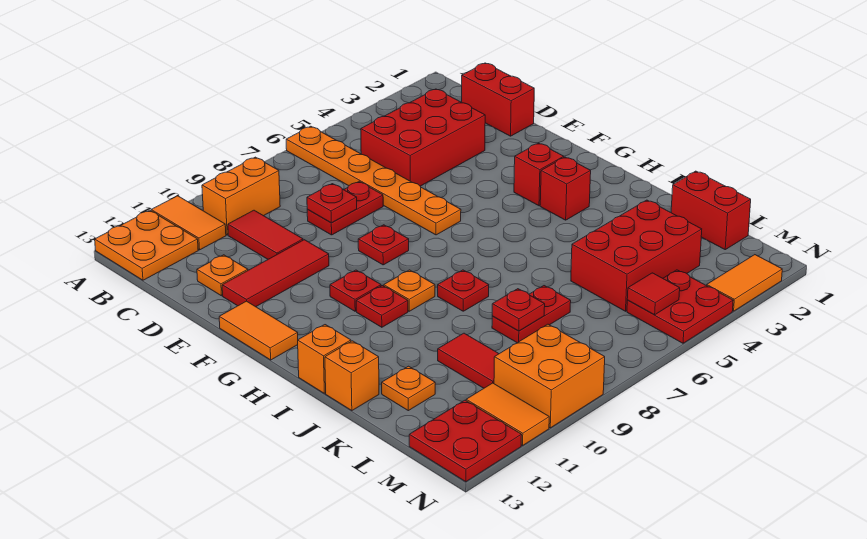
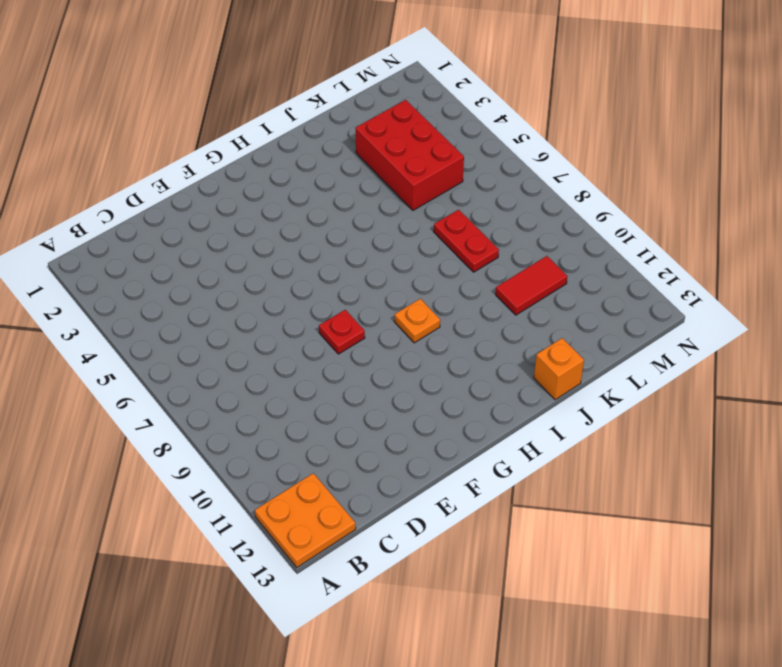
none -> orange 1x6 plate [286,126,461,235]
none -> orange 1x2 tile [151,196,226,250]
none -> orange 1x2 brick [202,157,280,235]
none -> red 1x2 brick [462,63,534,136]

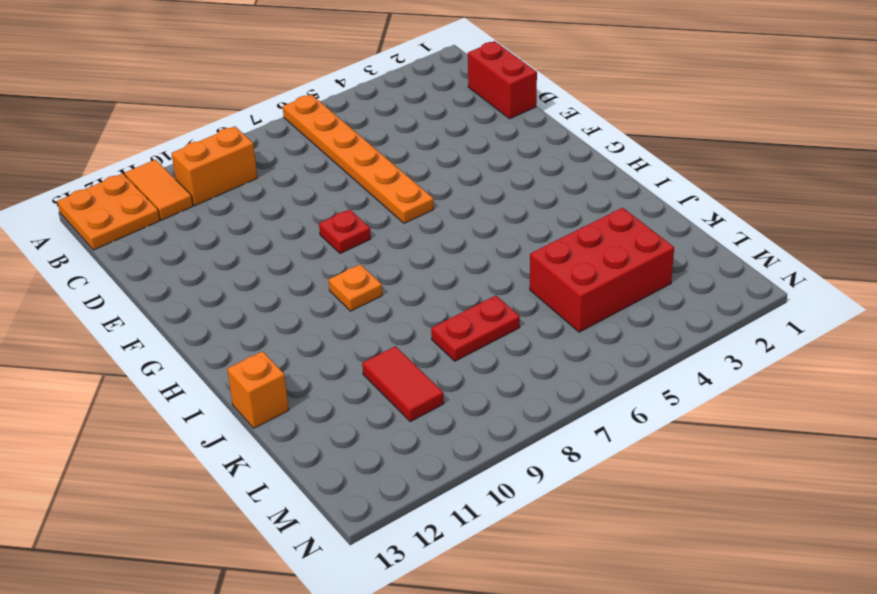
none -> red 2x3 brick [361,89,485,186]
none -> red 1x2 tile [228,210,303,259]
none -> red 1x2 plate [307,182,383,235]
none -> orange 1x1 plate [197,255,248,296]

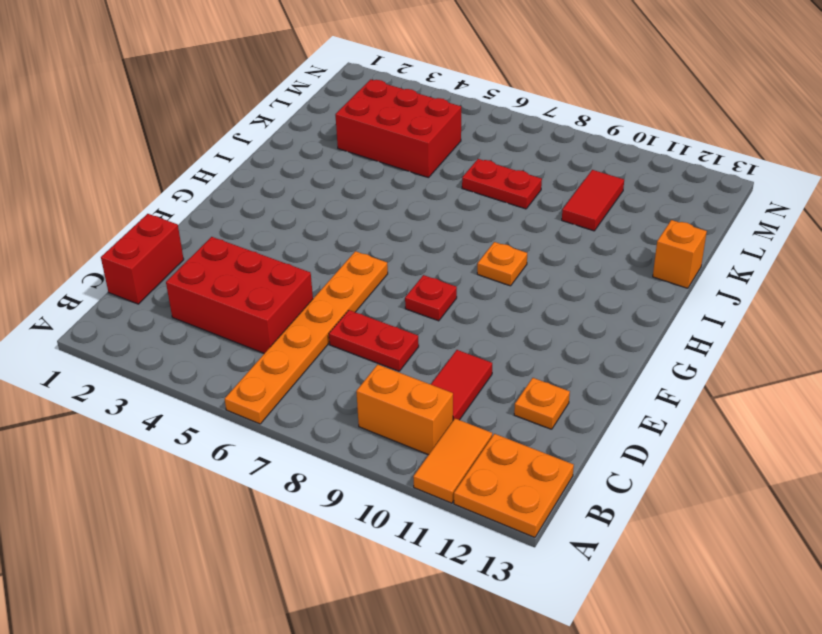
none -> red 1x3 tile [222,240,329,307]
none -> orange 1x2 tile [219,301,298,360]
none -> red 1x1 brick [514,143,564,206]
none -> red 1x1 plate [330,270,381,311]

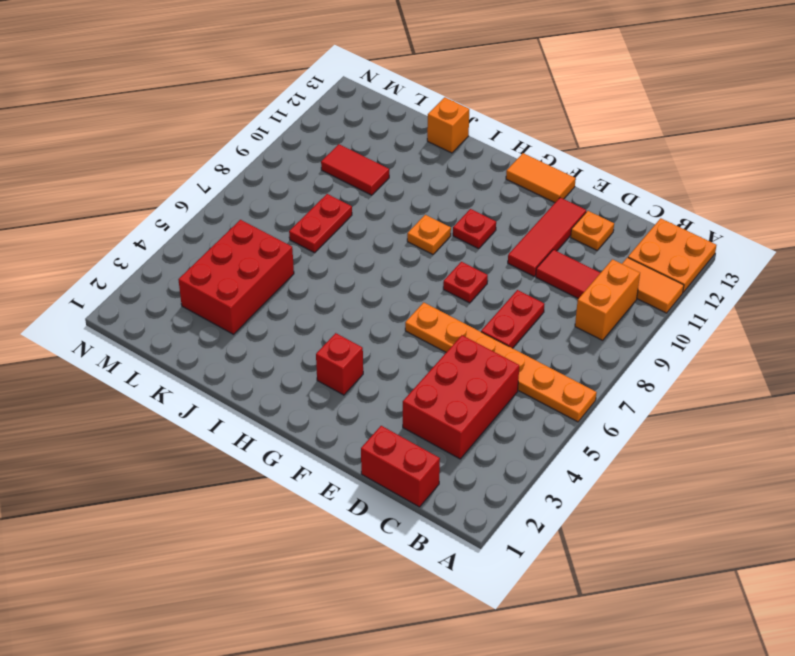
none -> red 1x1 brick [540,157,591,220]
none -> red 1x1 plate [356,286,408,327]
none -> red 1x1 plate [438,270,489,311]
none -> orange 1x1 brick [298,325,351,393]

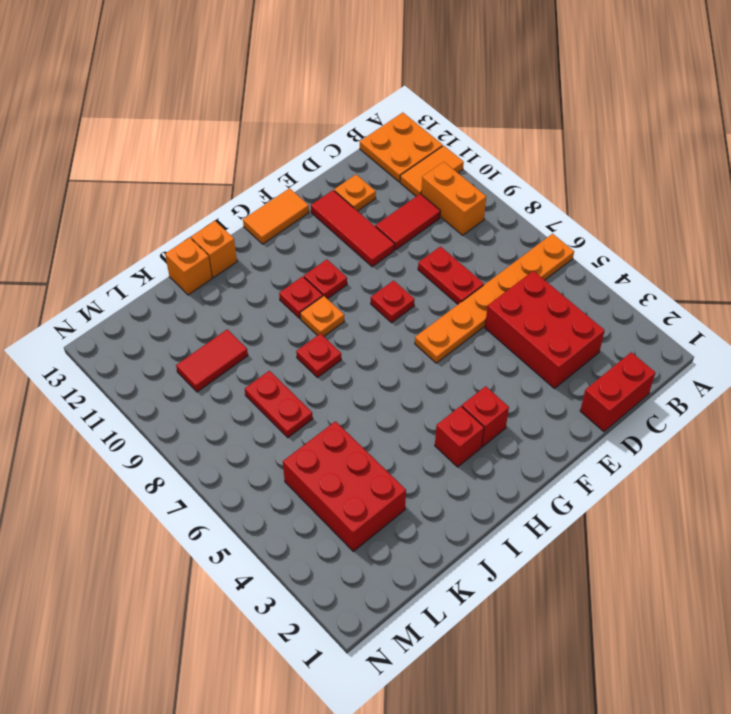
none -> red 1x2 brick [671,171,751,250]
none -> orange 1x1 plate [382,366,435,411]
none -> red 2x2 plate [627,270,733,343]
none -> orange 2x2 brick [494,324,605,428]

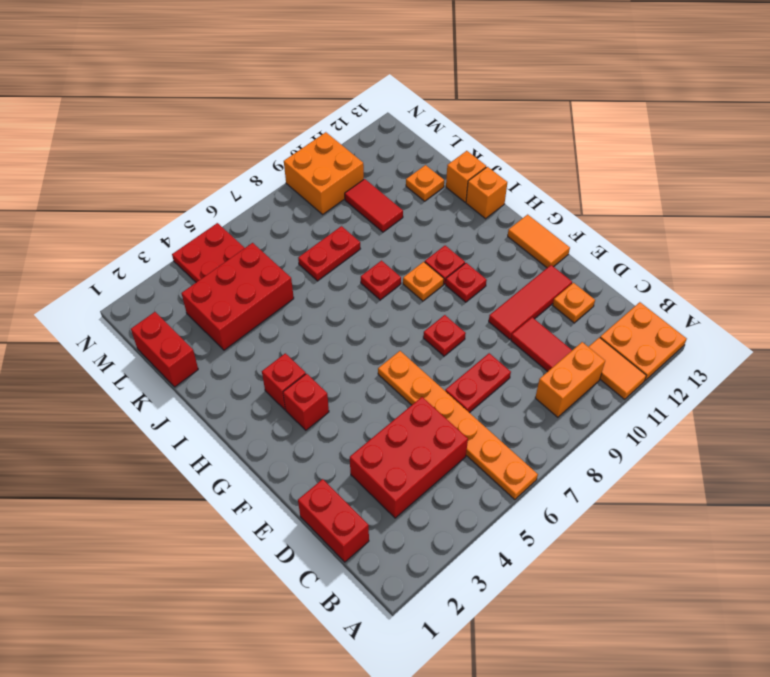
none -> orange 1x2 tile [466,383,549,446]
none -> red 2x2 plate [409,400,522,482]
none -> orange 1x2 tile [707,255,782,311]
none -> red 1x1 plate [307,184,357,223]

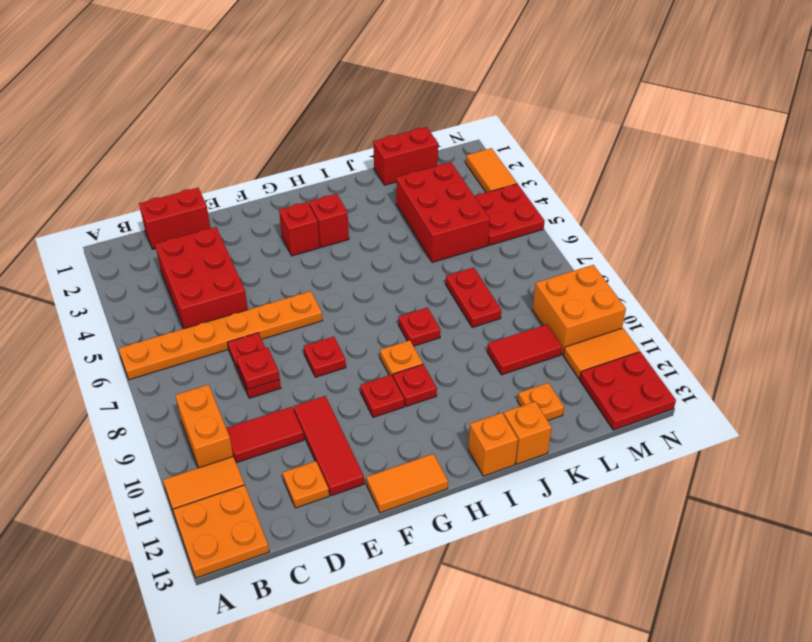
none -> red 1x1 plate [492,289,545,331]
none -> red 1x1 tile [627,273,680,315]

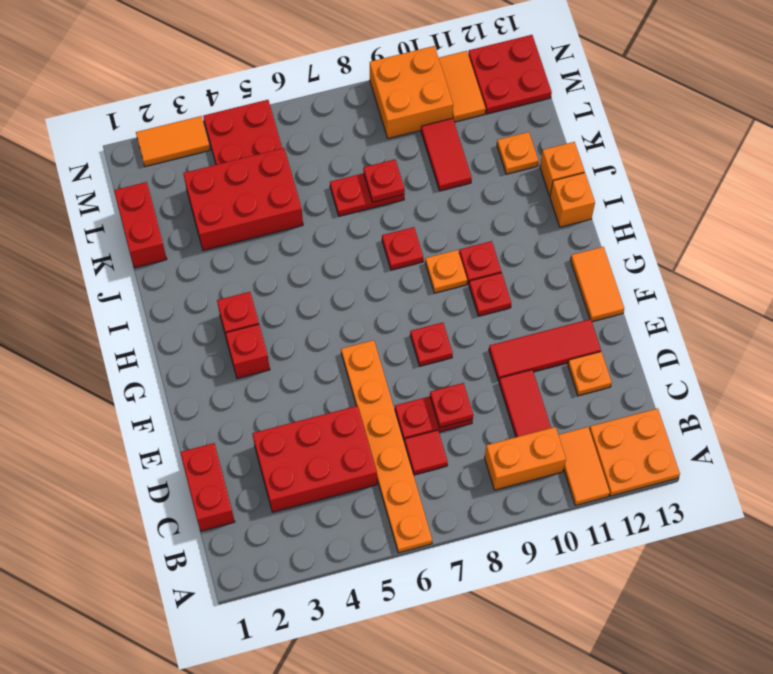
red 1x1 tile [405,430,448,475] -> red 1x1 tile moved to [627,273,680,315]

